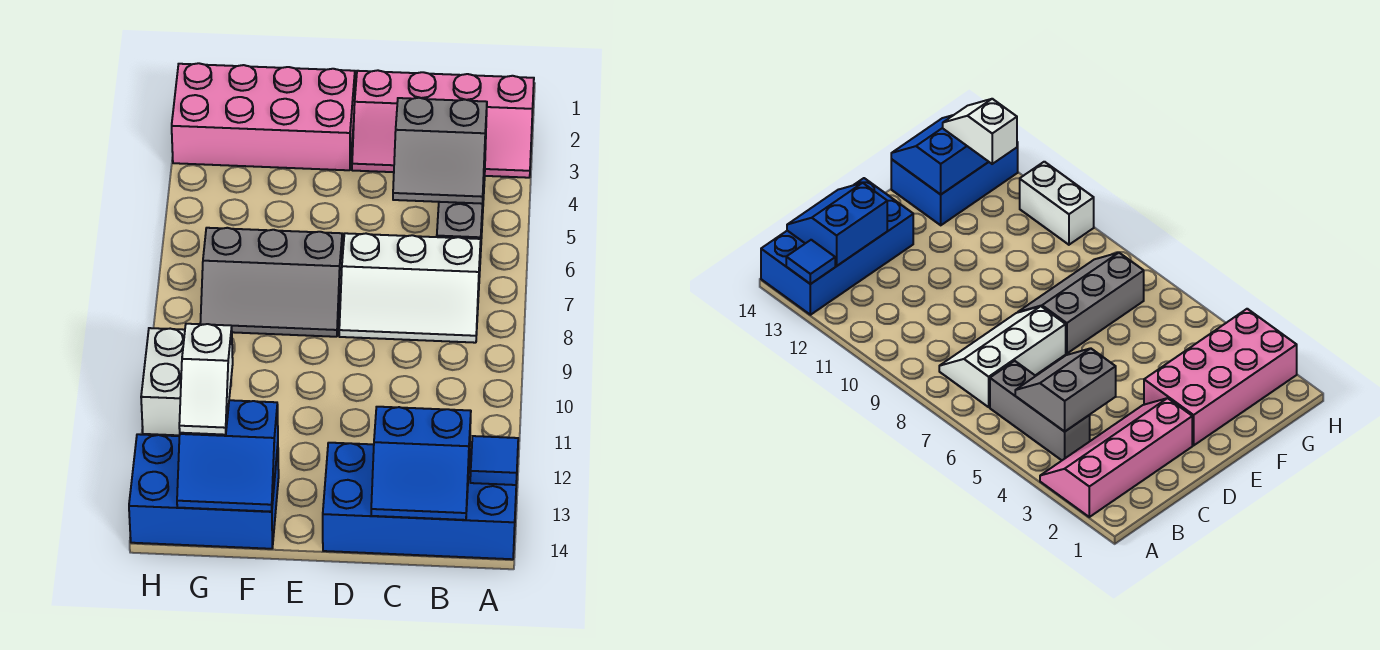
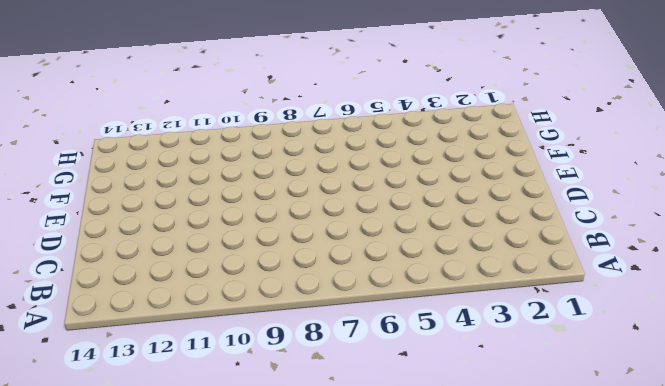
none -> pink 2x4 slope [352,70,534,178]
none -> blue 2x4 brick [323,443,517,559]
none -> grey 1x3 brick [437,146,486,258]

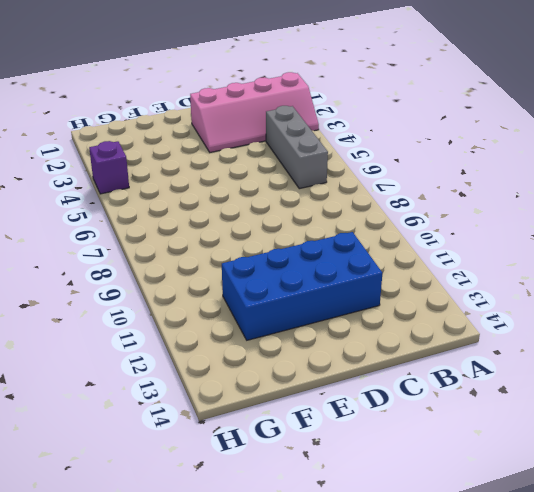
blue 2x4 brick [222,232,382,340] -> blue 2x4 brick moved to [323,443,517,559]
purple 1x1 brick [89,141,129,194] -> none
none -> white 2x3 slope [339,233,481,343]
none -> pink 2x4 brick [172,63,355,170]
none -> grey 2x3 slope [200,228,342,337]

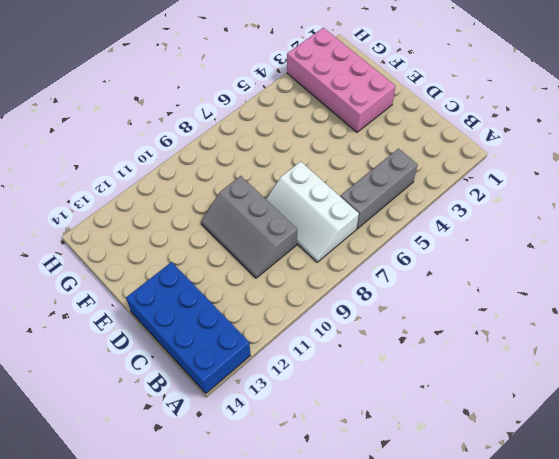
grey 2x3 slope [201,176,297,278] -> grey 2x3 slope moved to [200,228,342,337]
none -> pink 2x4 slope [352,70,534,178]
none -> blue 2x3 brick [129,434,279,549]
none -> white 1x2 brick [141,328,185,435]

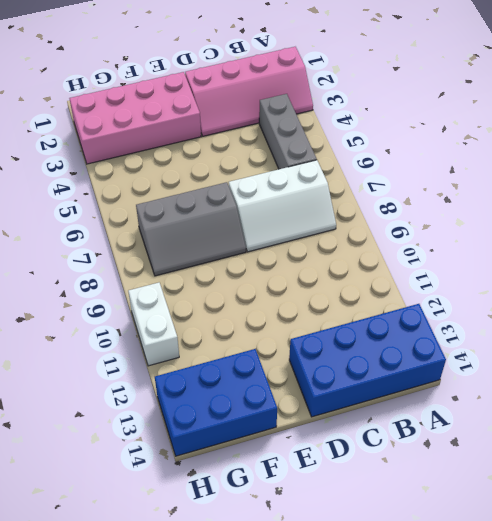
none -> blue 1x1 tile [470,436,518,485]
none -> grey 2x2 slope [393,98,487,204]
none -> blue 2x2 slope [371,407,471,520]

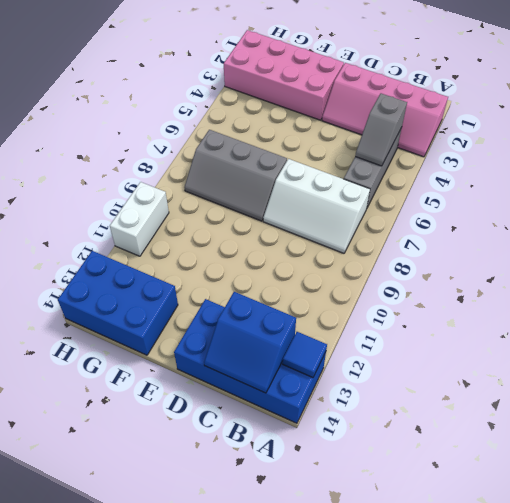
grey 1x2 slope [355,93,407,166] -> grey 2x2 slope [393,98,487,204]
none -> blue 2x2 slope [177,400,278,512]
none -> white 1x2 slope [179,324,233,435]

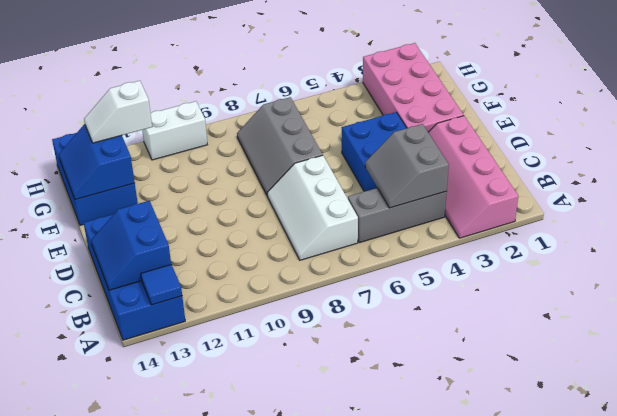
blue 2x2 brick [342,112,406,191] -> none

